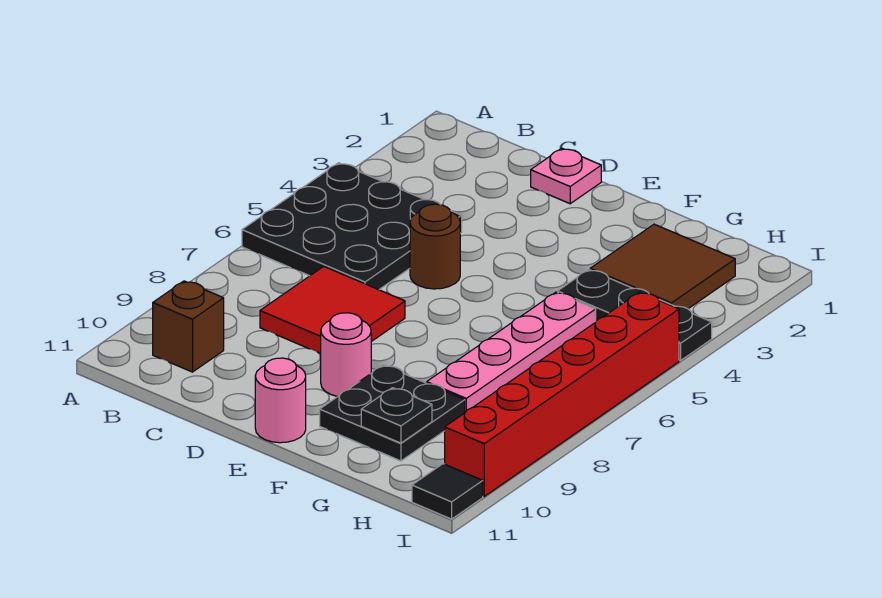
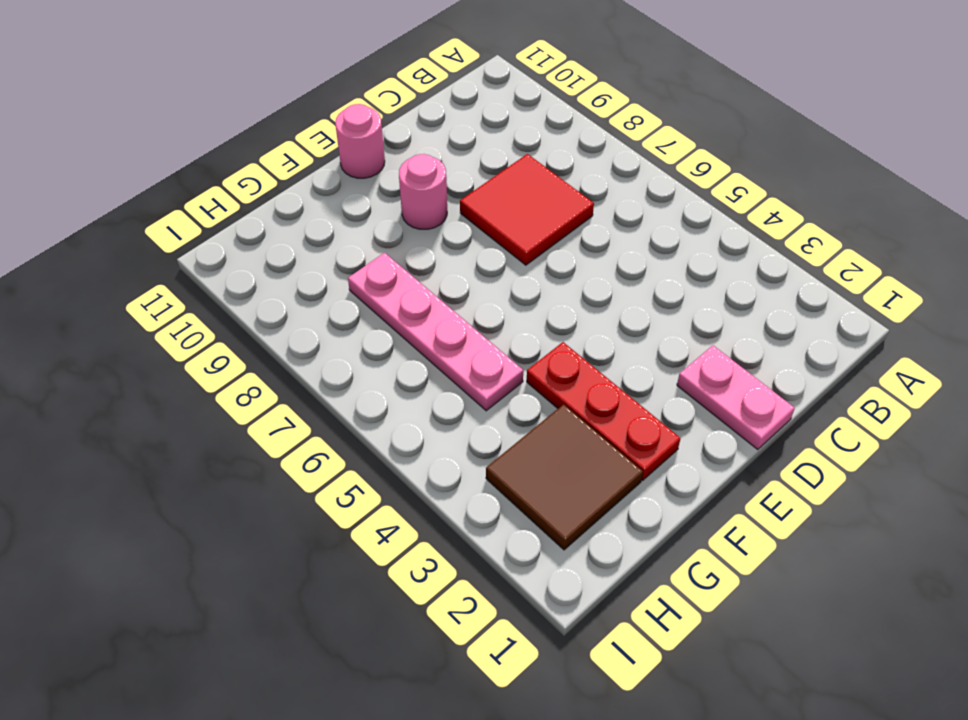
pink 1x2 plate [677,346,795,450] -> pink 1x1 plate [531,148,601,204]
red 1x3 plate [527,342,680,480] -> none
none -> black 3x3 plate [242,163,462,290]
none -> brown 1x1 brick [153,281,224,372]
none -> brown 1x1 round brick [410,204,460,289]

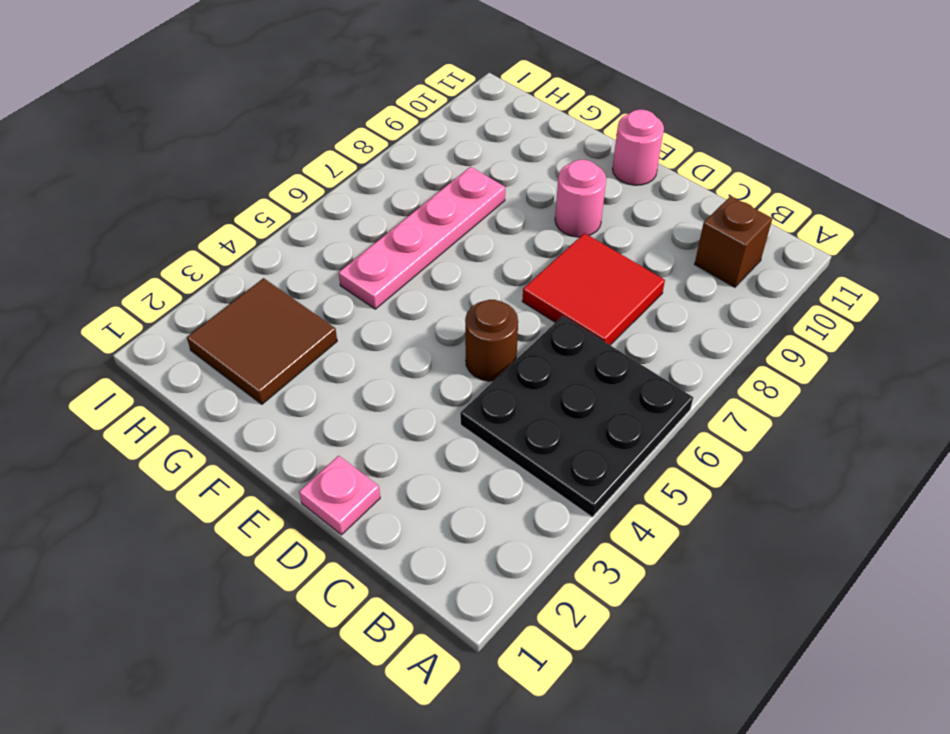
none -> black 2x2 plate [320,365,465,461]
none -> black 1x3 plate [558,270,712,361]
none -> red 1x6 brick [445,292,679,496]

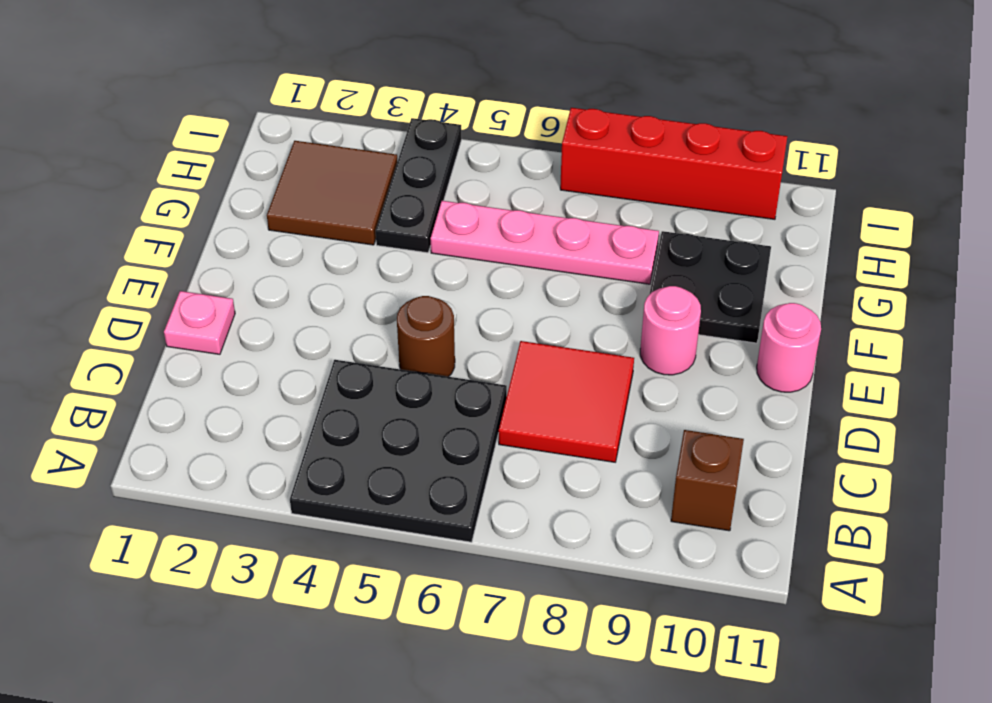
red 1x4 brick [560,108,787,219] -> red 1x6 brick [445,292,679,496]
none -> black 1x1 tile [412,464,483,519]
none -> black 1x1 plate [361,388,432,443]

